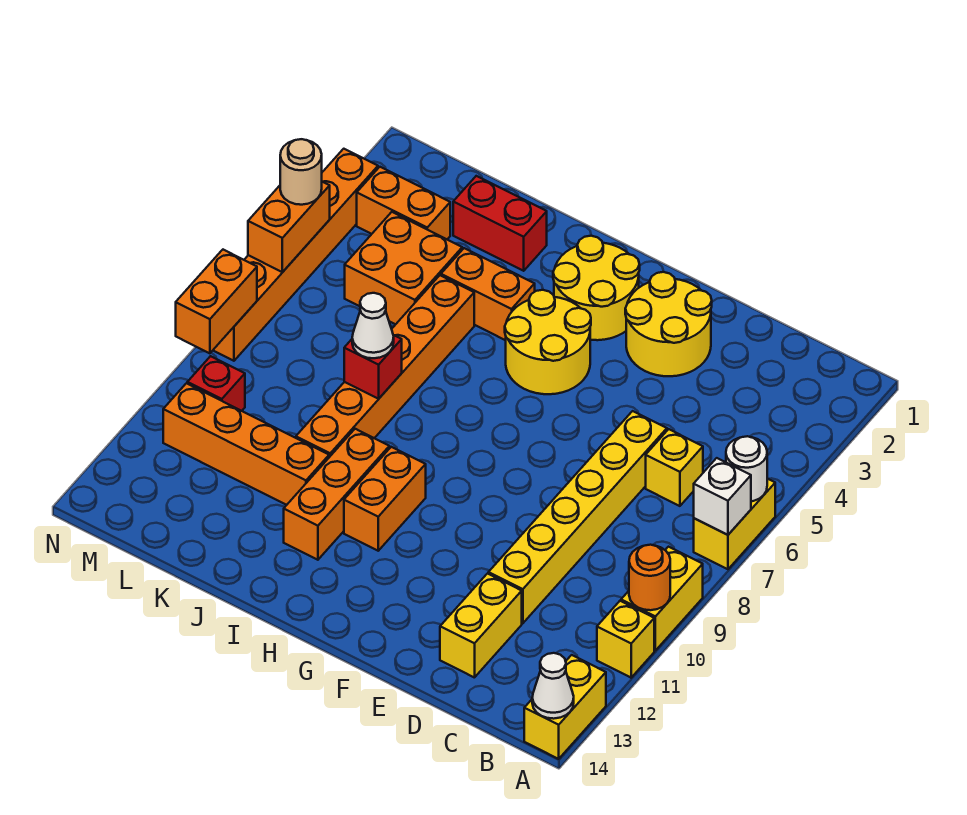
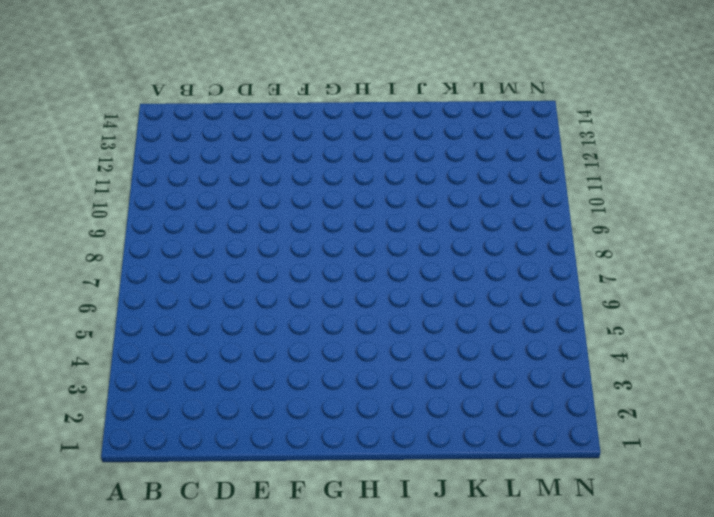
none -> yellow 1x2 brick [694,479,775,569]
none -> yellow 1x2 brick [621,547,703,650]
none -> yellow 1x1 brick [597,601,654,678]

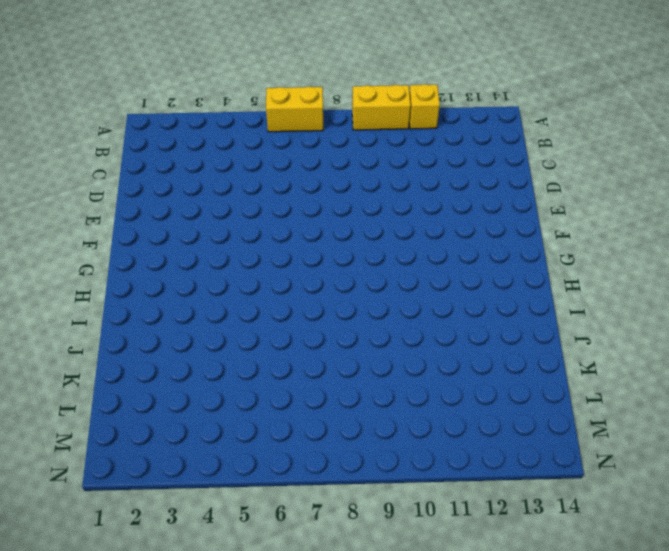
none -> yellow 1x2 brick [524,655,606,759]
none -> yellow 1x1 brick [646,429,703,506]
none -> yellow 1x6 brick [488,411,667,623]

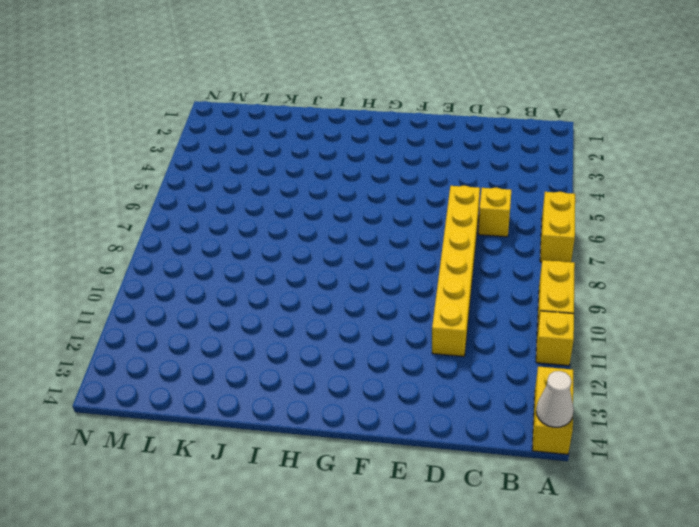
none -> yellow 1x2 brick [440,574,522,678]
none -> yellow 2x2 round brick [625,272,712,376]
none -> yellow 2x2 round brick [553,236,640,340]

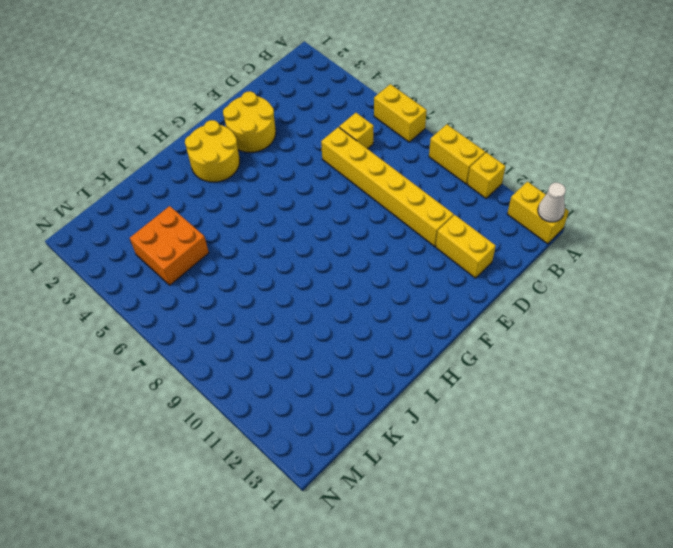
none -> yellow 2x2 round brick [505,290,591,394]
none -> orange 1x2 brick [344,447,426,551]
none -> orange 1x2 brick [441,248,535,340]

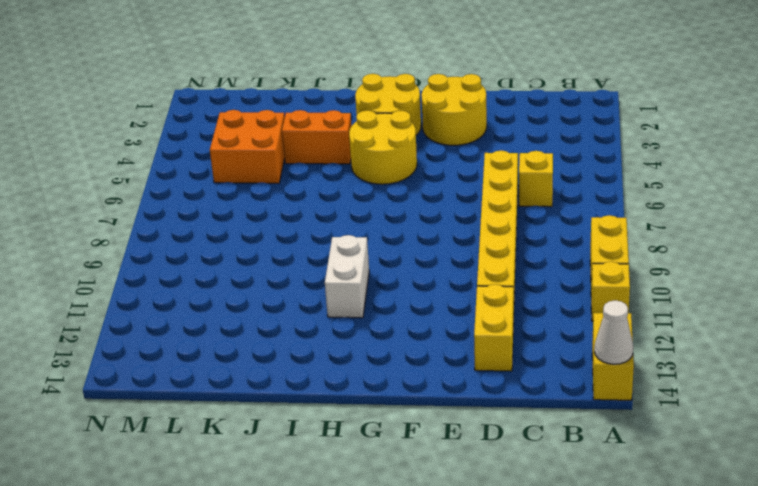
white 1x2 brick [325,235,369,318] -> orange 1x2 brick [344,447,426,551]
none -> yellow 1x2 brick [694,479,775,569]
none -> orange 1x3 brick [284,429,389,560]
none -> red 1x2 brick [453,176,547,271]

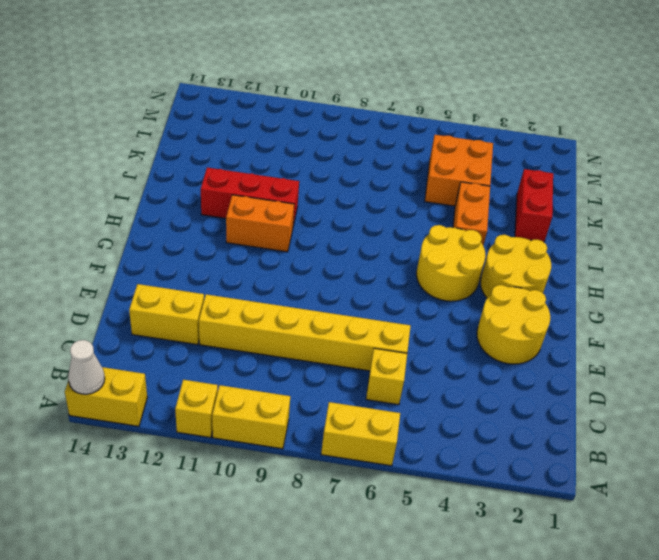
red 1x3 brick [201,168,299,226] -> orange 1x3 brick [284,429,389,560]
none -> orange 1x6 brick [296,275,474,457]
none -> orange 1x4 brick [163,383,329,505]
none -> orange 1x2 brick [357,167,450,239]

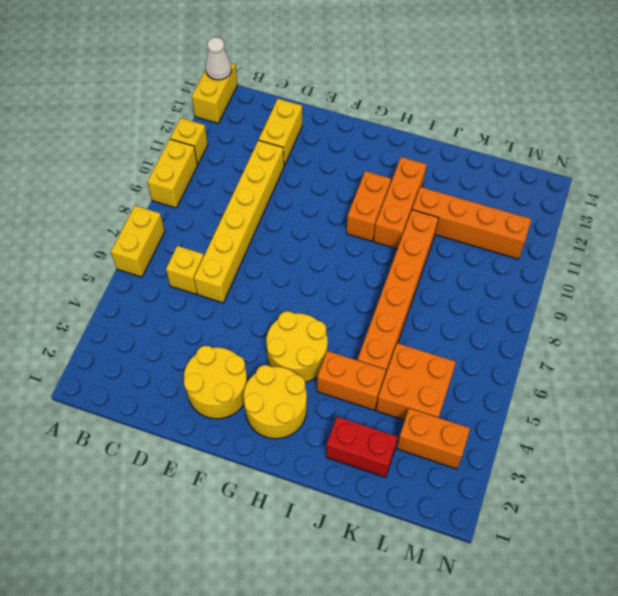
none -> red 1x1 brick [187,356,245,411]
none -> orange 1x6 brick [213,149,378,361]
none -> white 1x1 round brick [726,436,767,501]

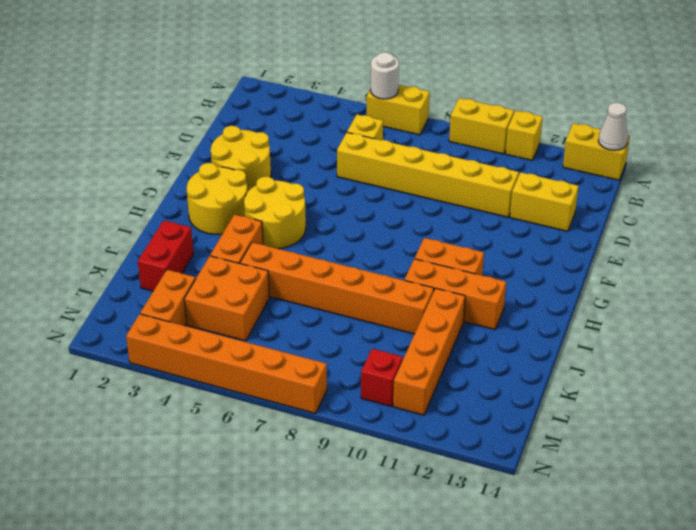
none -> white 1x1 brick [694,458,751,535]
none -> orange 1x1 round brick [629,545,670,610]
none -> red 1x1 brick [344,335,402,399]

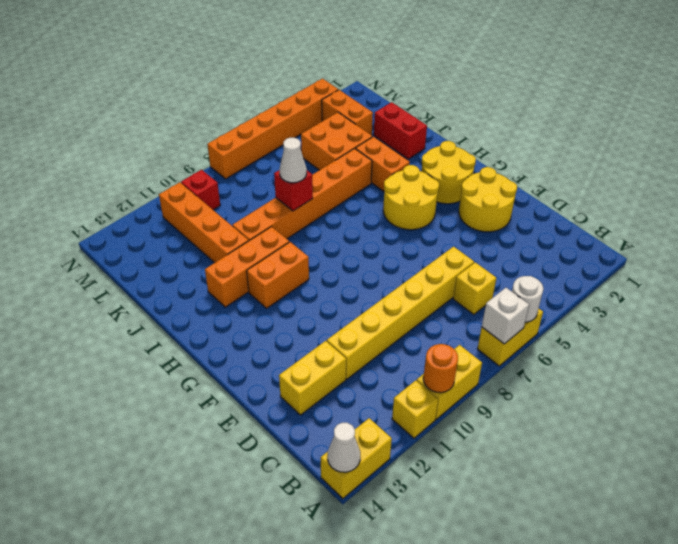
none -> orange 1x2 brick [248,182,330,272]
none -> orange 1x2 brick [176,250,257,353]
none -> tan 1x1 round brick [280,139,322,205]

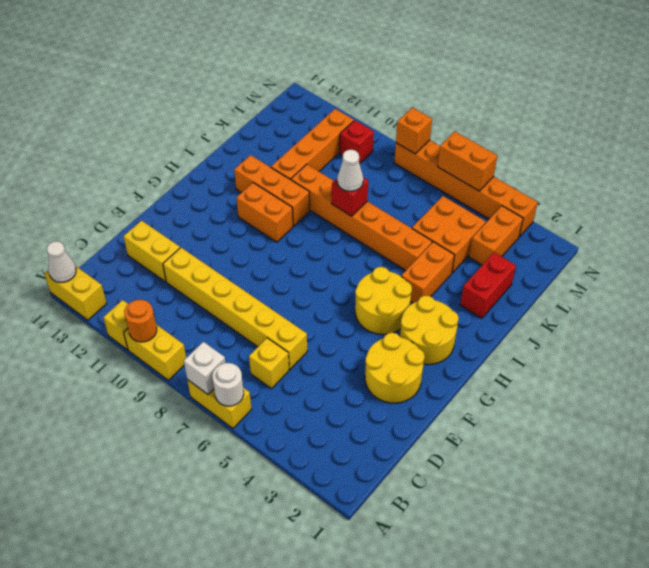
orange 1x1 brick [396,107,432,154] -> orange 1x2 brick [176,250,257,353]
none -> tan 1x1 round brick [280,139,322,205]

